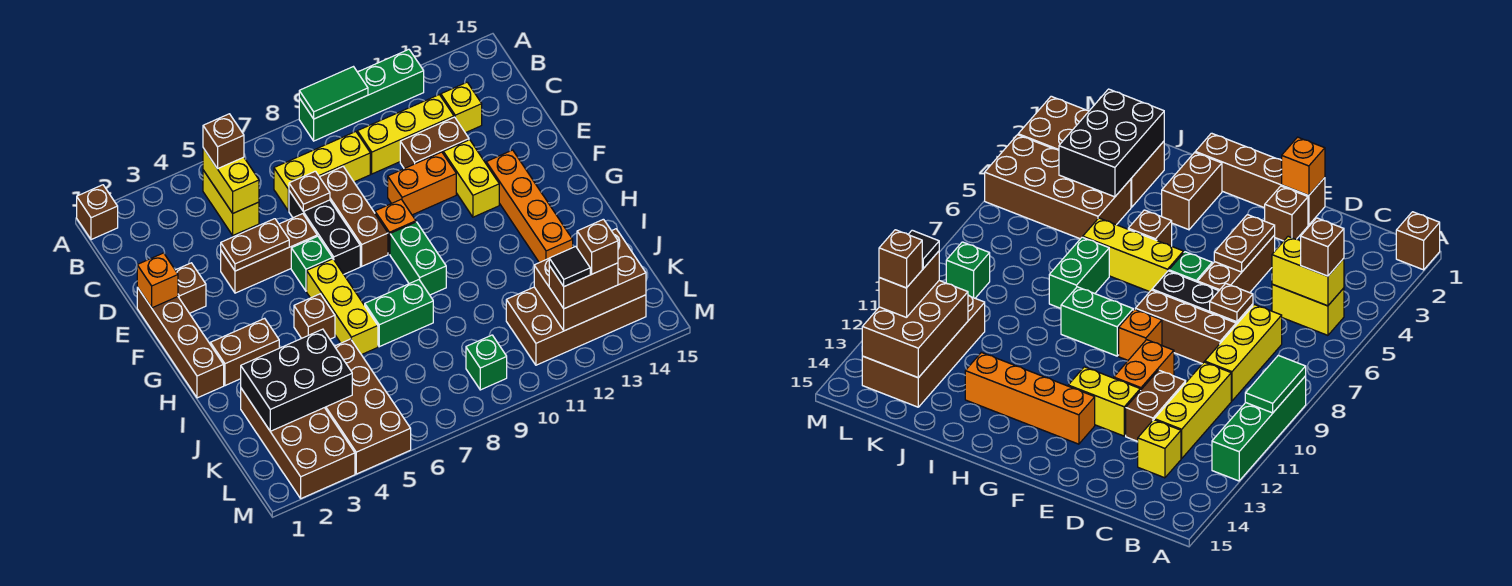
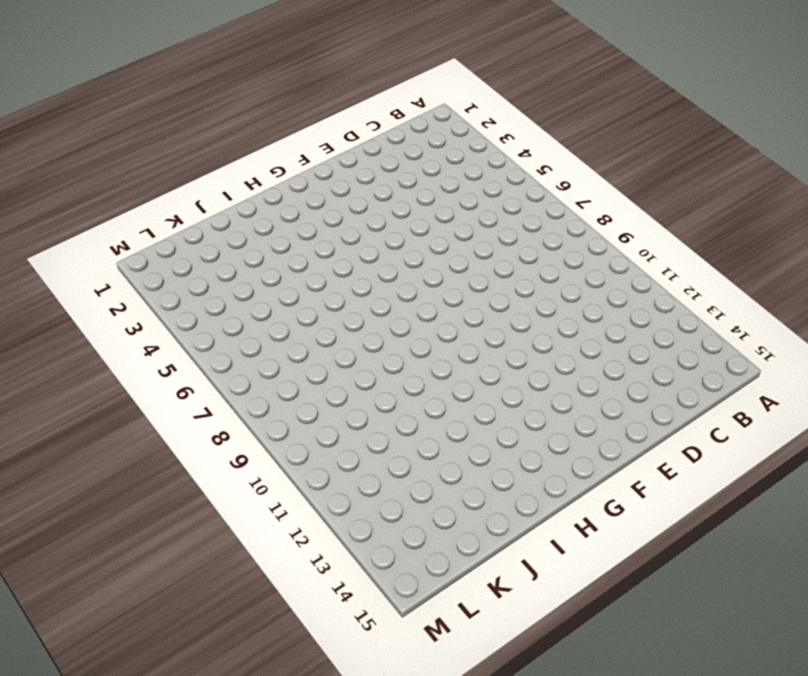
none -> brown 1x1 brick [77,185,118,240]
none -> green 1x4 brick [299,49,424,141]
none -> yellow 1x2 brick [203,170,259,235]
none -> yellow 1x3 brick [274,132,370,211]

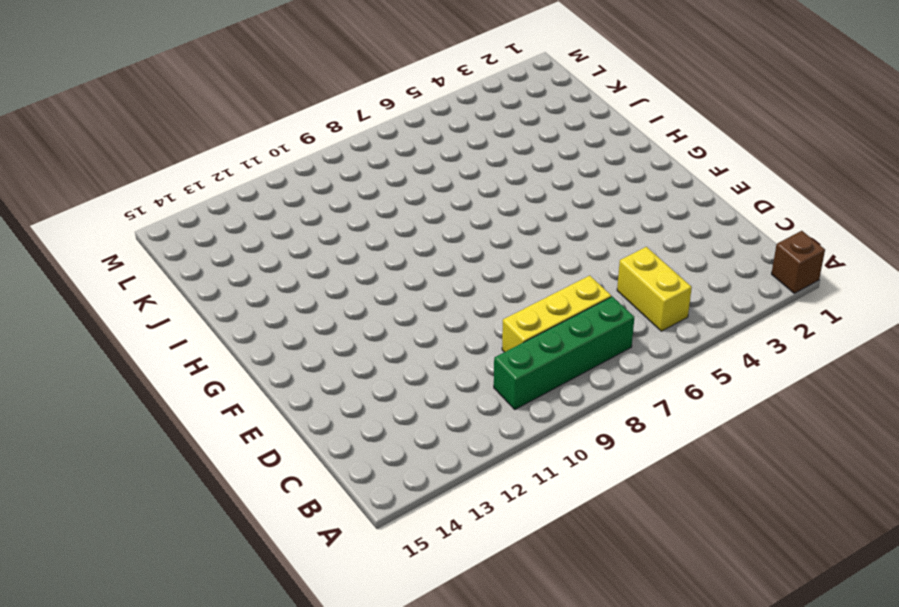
green 1x4 brick [494,297,634,409] -> green 1x4 brick moved to [299,49,424,141]
none -> yellow 1x3 brick [357,95,454,174]
none -> yellow 1x1 brick [441,82,482,133]
none -> black 1x3 brick [289,191,360,274]
none -> brown 1x3 brick [320,167,388,266]

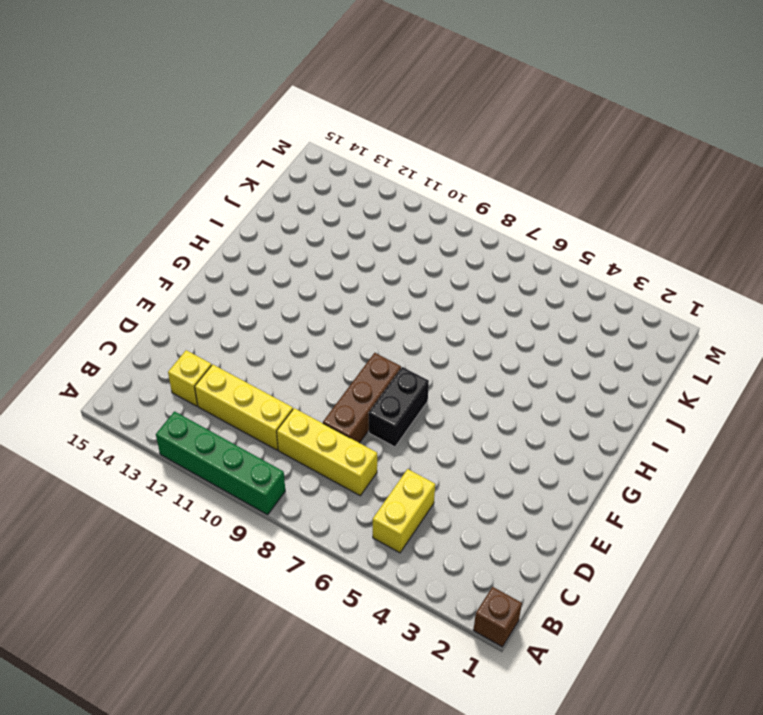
black 1x2 brick [369,367,429,447] -> black 1x3 brick [289,191,360,274]
none -> brown 1x2 brick [400,117,469,169]
none -> brown 1x4 brick [137,287,224,398]
none -> brown 1x1 brick [175,263,206,313]
none -> brown 1x3 brick [221,214,317,293]

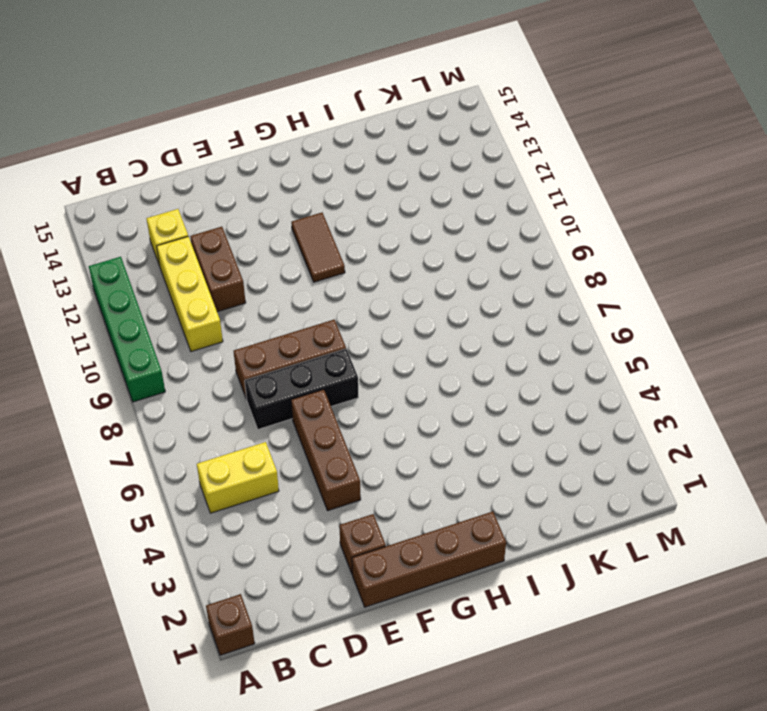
brown 1x2 tile [291,213,345,282] -> none
none -> yellow 1x3 brick [274,132,370,211]
none -> orange 1x2 brick [388,152,456,215]
none -> yellow 1x2 brick [443,140,499,217]
none -> green 1x1 brick [291,236,332,291]

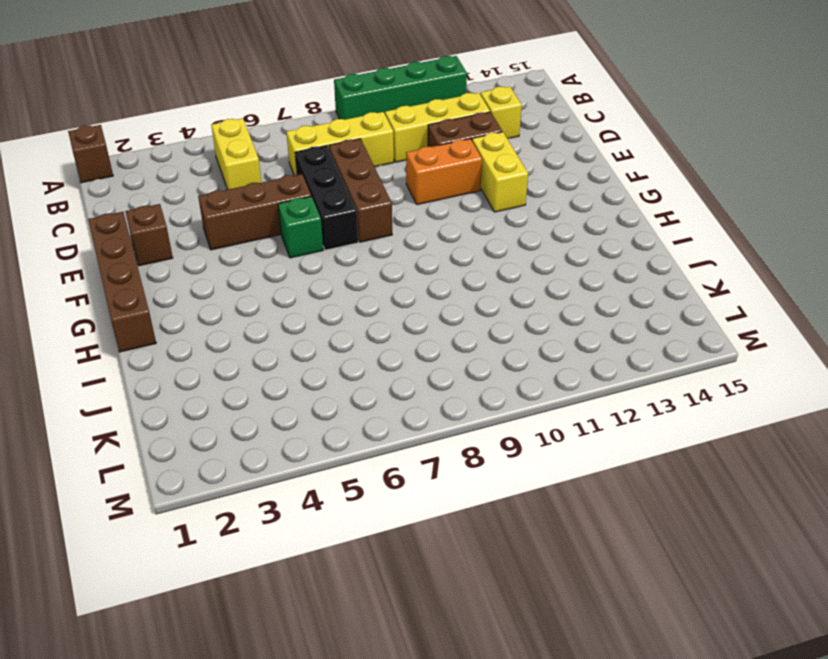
none -> orange 1x1 brick [375,199,416,254]
none -> orange 1x4 brick [486,150,573,263]
none -> yellow 1x3 brick [307,259,378,355]
none -> green 1x2 brick [390,222,446,295]

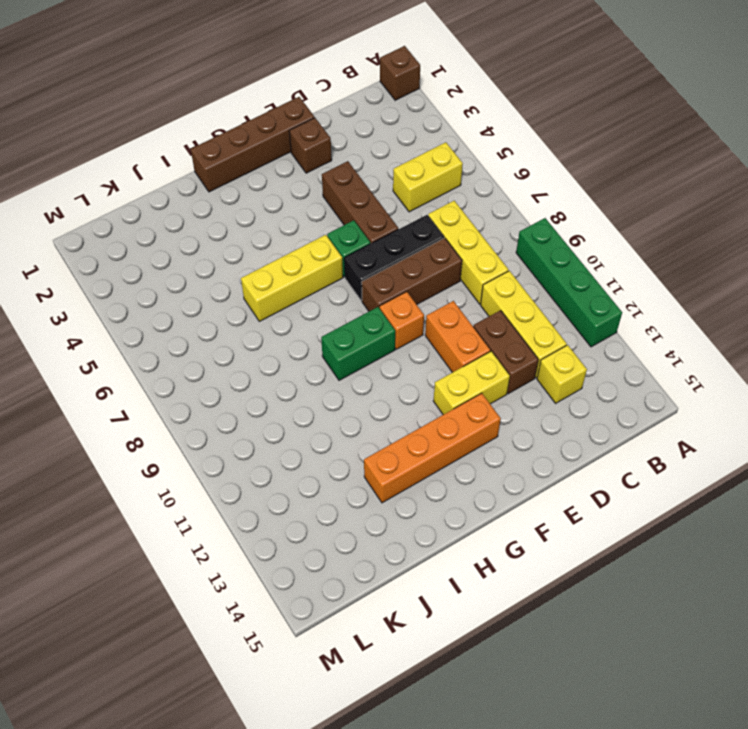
none -> brown 1x2 brick [210,318,279,386]
none -> brown 1x1 brick [294,294,335,339]
none -> green 1x2 brick [365,280,433,347]
none -> brown 2x4 brick [241,389,355,498]

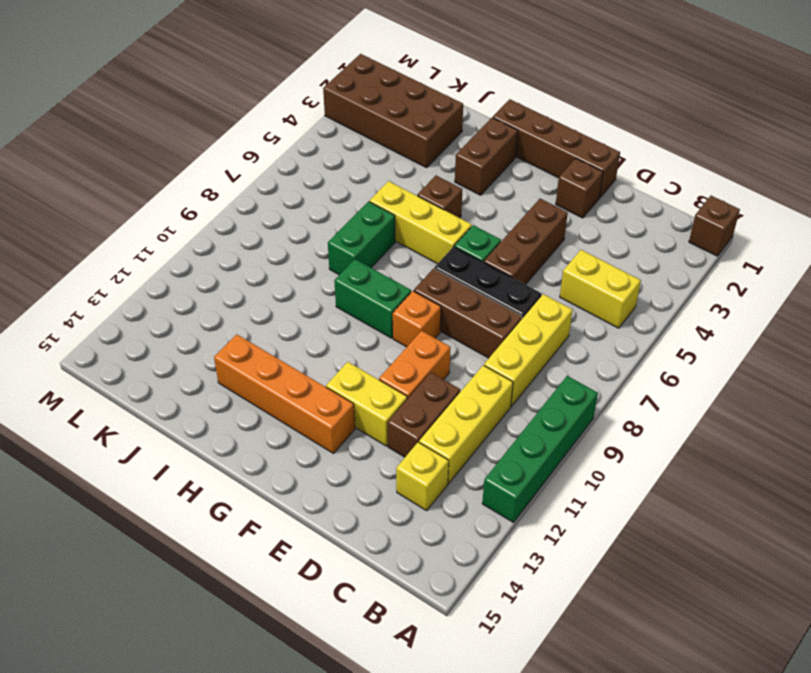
none -> brown 2x4 brick [325,339,411,474]
none -> brown 2x4 brick [506,287,646,365]
none -> green 1x1 brick [466,335,507,390]
none -> green 1x2 tile [299,67,368,119]

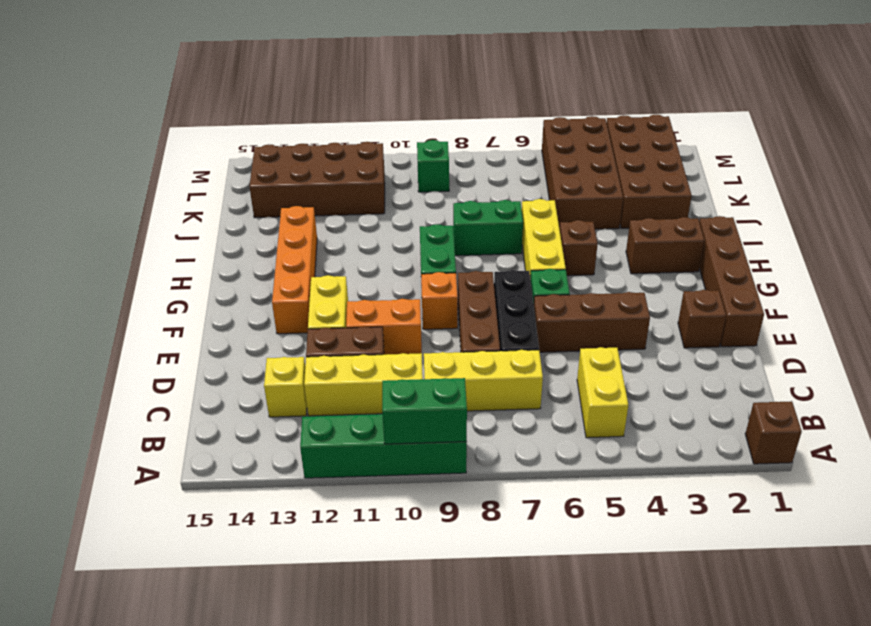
green 1x2 brick [382,378,467,444] -> green 1x2 tile [299,67,368,119]
none -> yellow 1x2 brick [203,148,259,213]
none -> brown 1x1 plate [289,171,330,212]
none -> orange 1x1 brick [137,253,178,308]
none -> brown 1x2 plate [221,219,289,271]

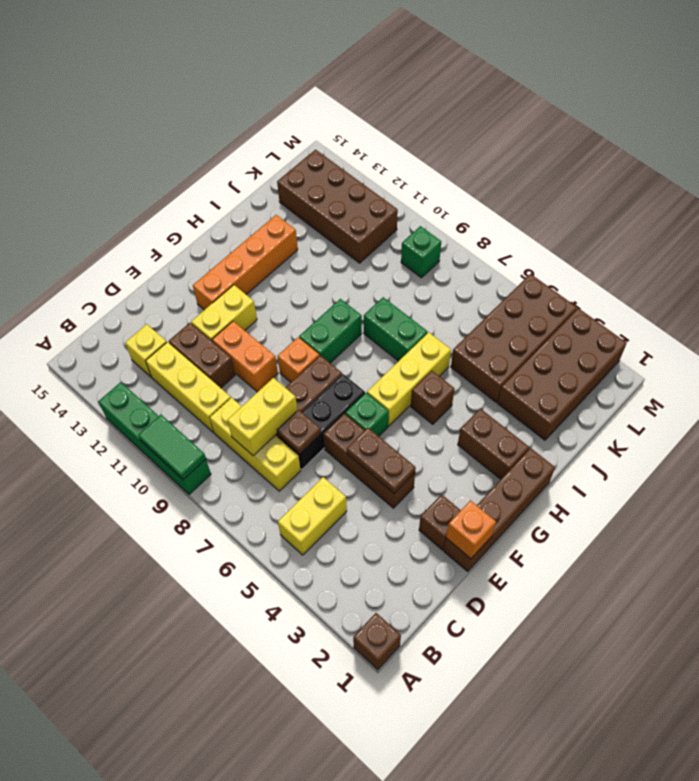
yellow 1x2 brick [227,378,297,456] -> yellow 1x2 brick moved to [203,148,259,213]
none -> black 2x3 brick [241,329,352,431]
none -> brown 2x3 brick [534,229,646,331]
none -> brown 1x1 brick [203,114,244,169]
none -> brown 1x2 brick [549,263,618,309]

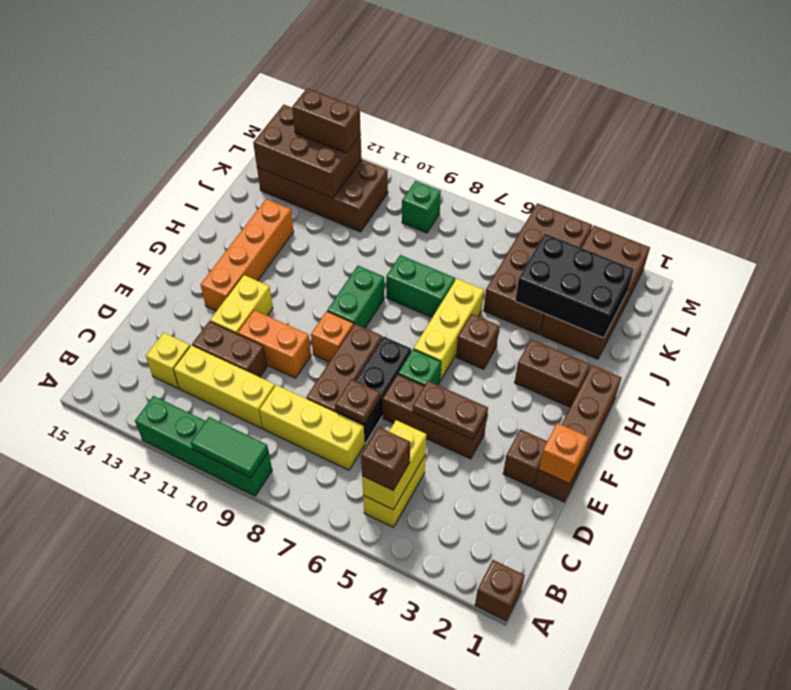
none -> black 1x1 tile [549,246,590,286]
none -> brown 1x1 brick [577,219,618,274]

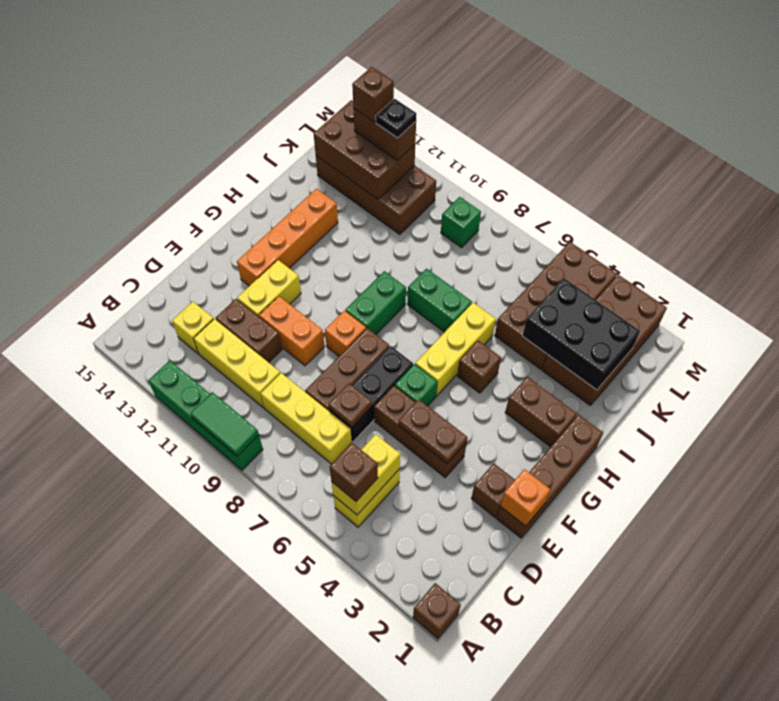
black 1x1 plate [376,99,416,138] -> black 1x1 tile [549,246,590,286]

